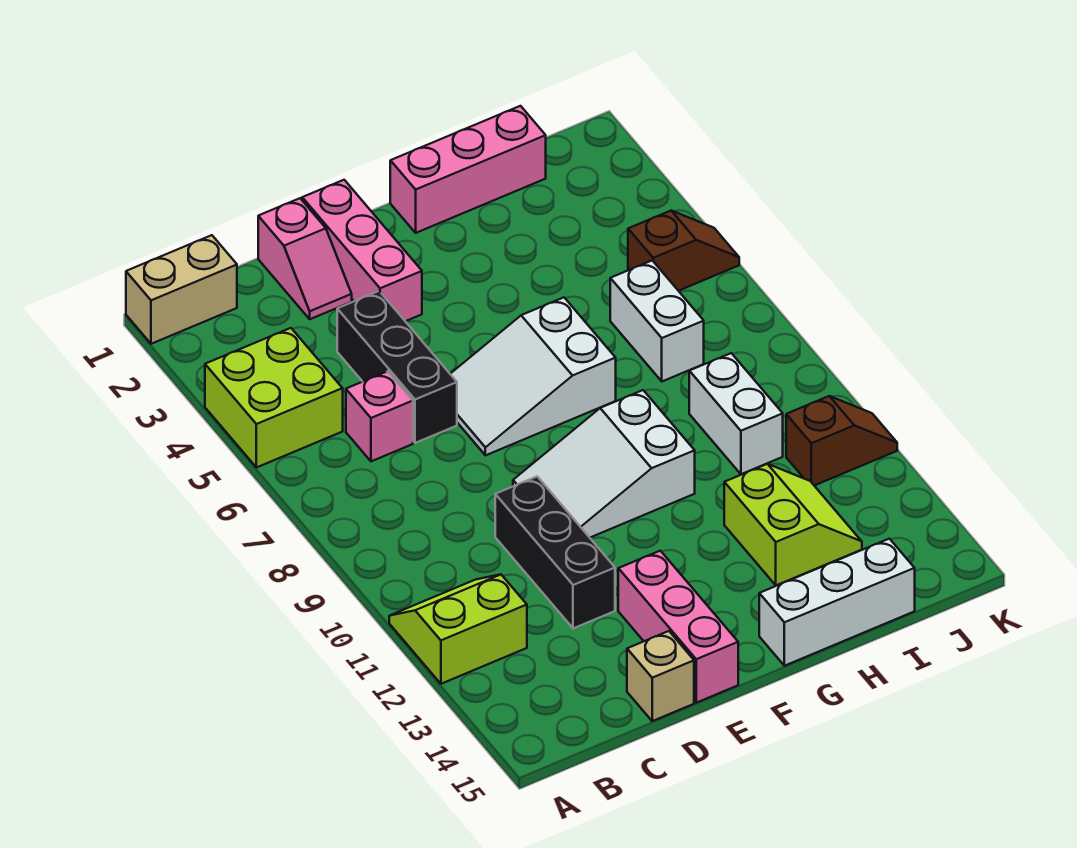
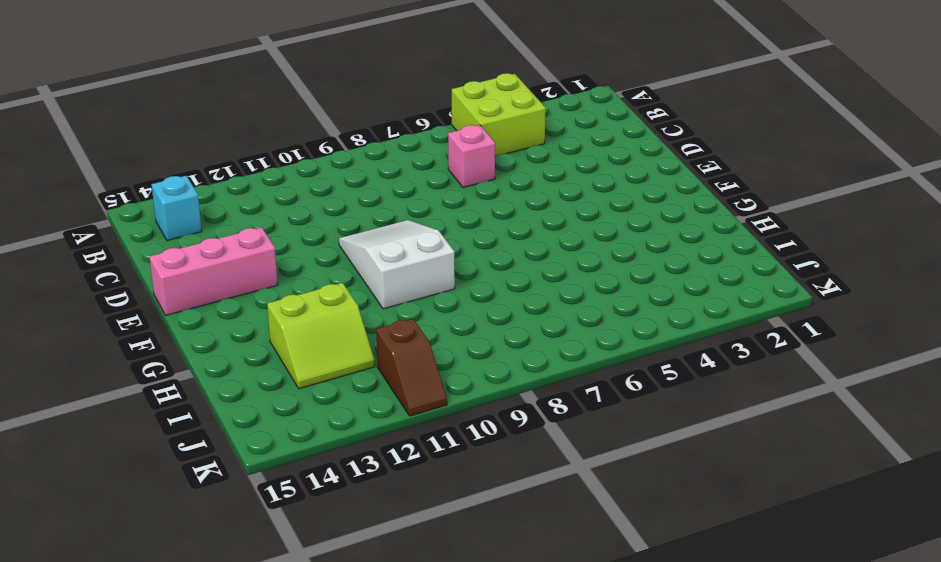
cyan 1x1 brick [152,176,202,241] -> none
none -> tan 1x2 brick [126,235,237,344]
none -> lime 2x2 slope [389,574,527,684]
none -> pink 1x2 slope [258,198,352,319]

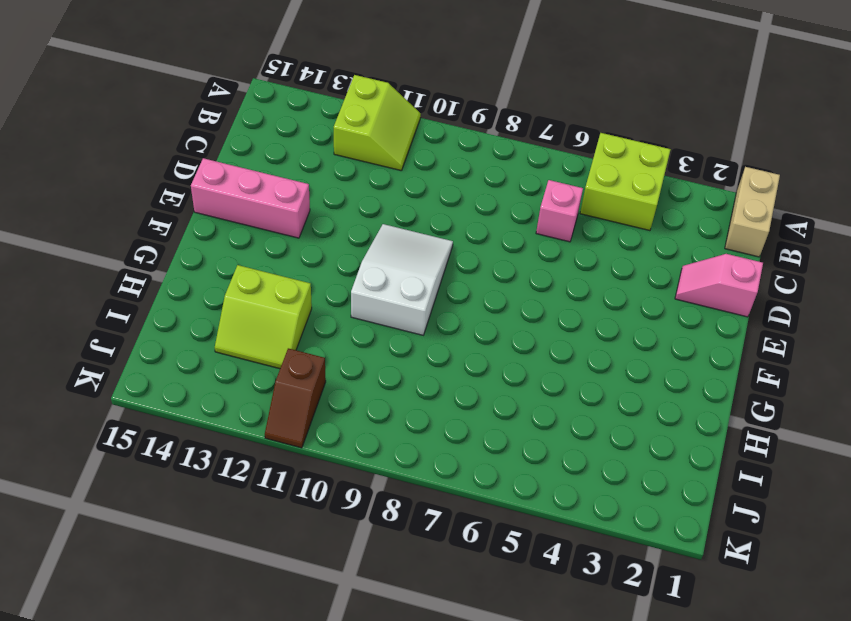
none -> black 1x3 brick [337,291,457,443]
none -> black 1x3 brick [495,477,615,628]
none -> tan 1x1 brick [627,631,694,721]

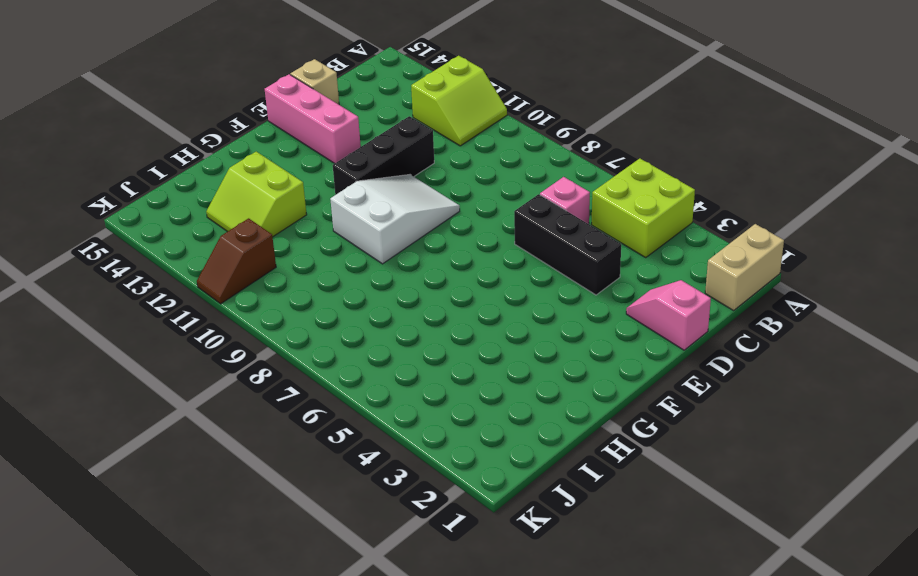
black 1x3 brick [333,116,434,195] -> black 1x3 brick turned to [495,477,615,628]
none -> pink 1x3 brick [302,180,422,321]
none -> white 2x3 slope [451,298,616,455]
none -> pink 1x3 brick [390,106,546,233]

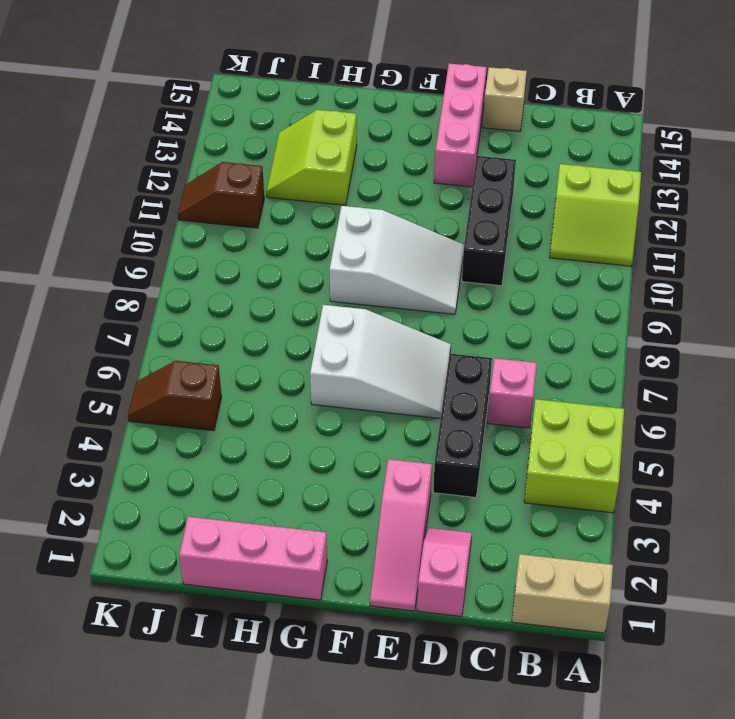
pink 1x3 slope [370,459,432,611] -> pink 1x3 brick [302,180,422,321]
none -> white 1x3 brick [759,539,915,666]
none -> white 1x2 brick [610,261,704,381]
none -> white 1x2 brick [689,353,783,474]

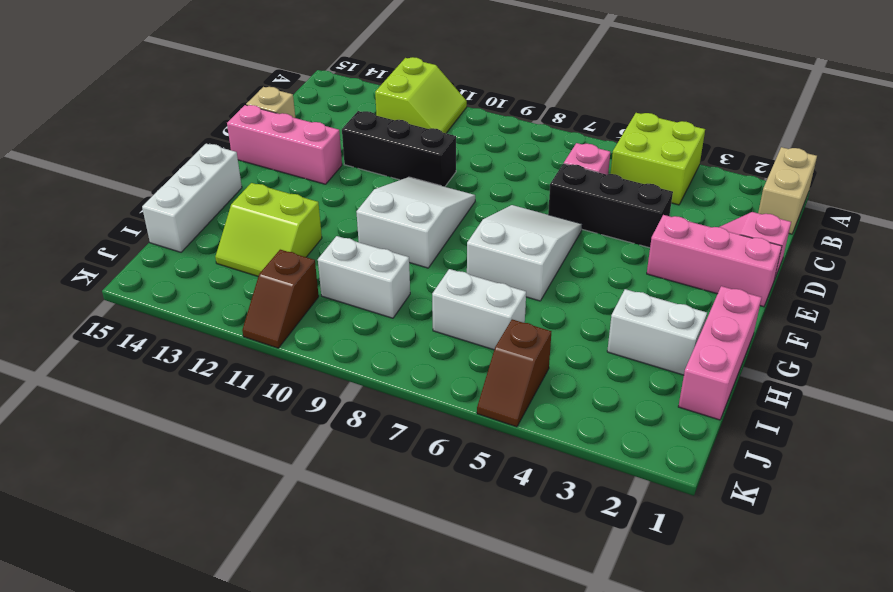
white 1x2 brick [607,289,707,375] -> none

